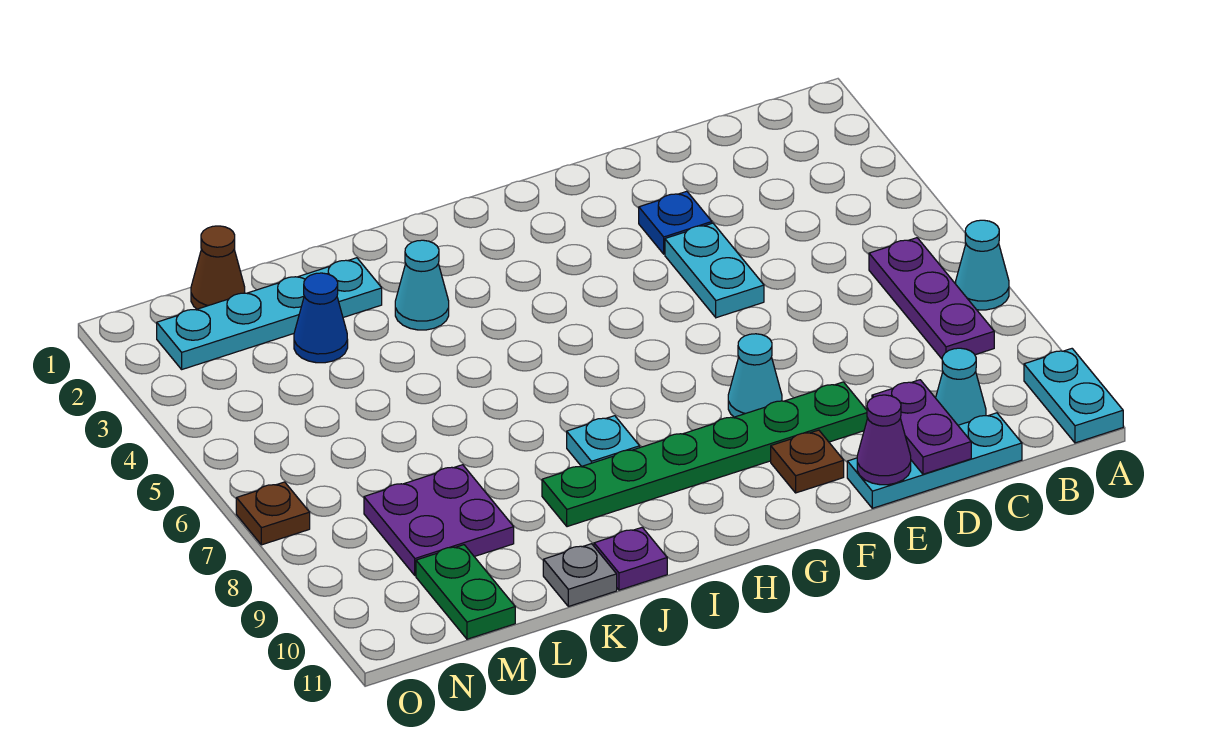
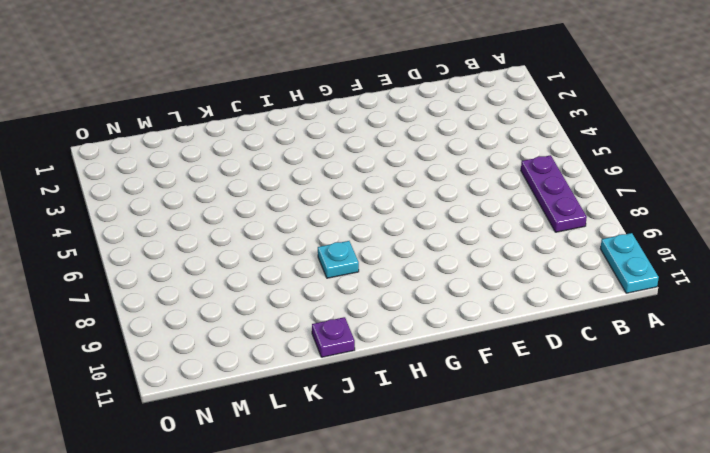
none -> cyan 1x1 cone [956,220,1009,310]
none -> cyan 1x1 cone [936,348,986,425]
none -> cyan 1x3 plate [847,413,1022,508]

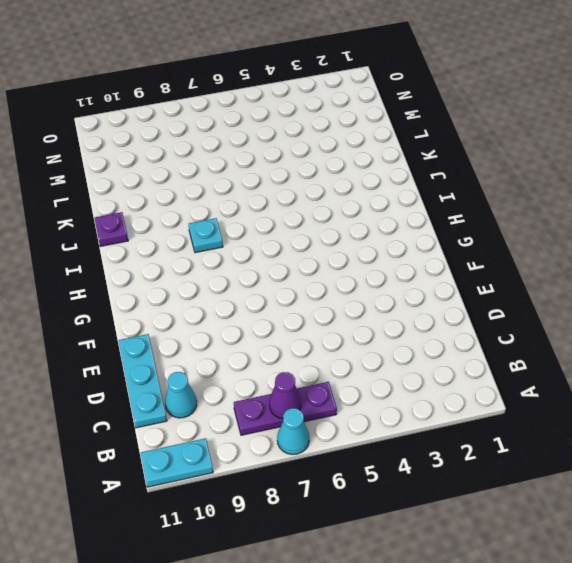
purple 1x1 cone [269,372,301,419] -> purple 1x1 cone moved to [857,395,911,485]
none -> blue 1x1 plate [639,191,712,254]
none -> cyan 1x2 plate [665,223,764,318]
none -> green 1x6 plate [542,382,867,527]

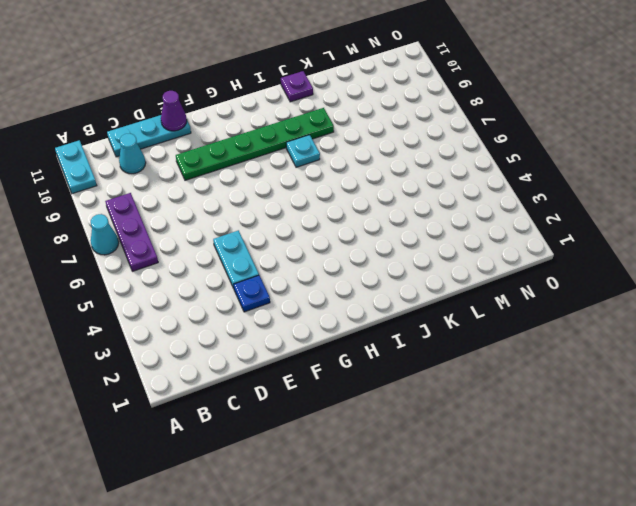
none -> cyan 1x1 cone [728,334,782,417]
none -> brown 1x1 plate [771,430,844,493]
none -> cyan 1x1 cone [395,240,449,330]

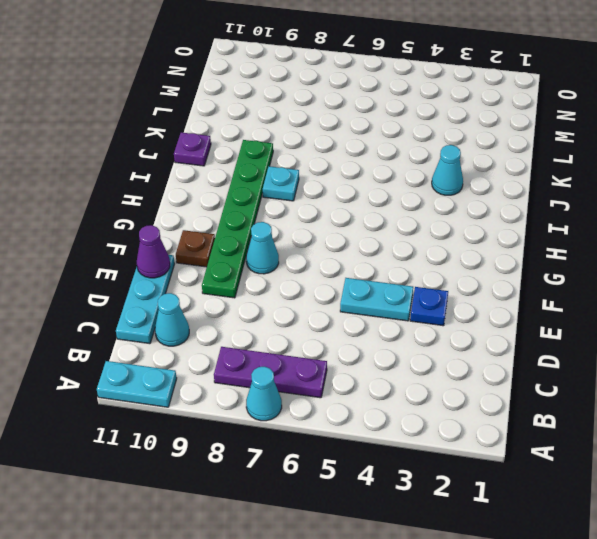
none -> cyan 1x4 plate [157,258,382,369]
none -> grey 1x1 plate [543,544,617,606]
none -> blue 1x1 cone [294,273,348,363]

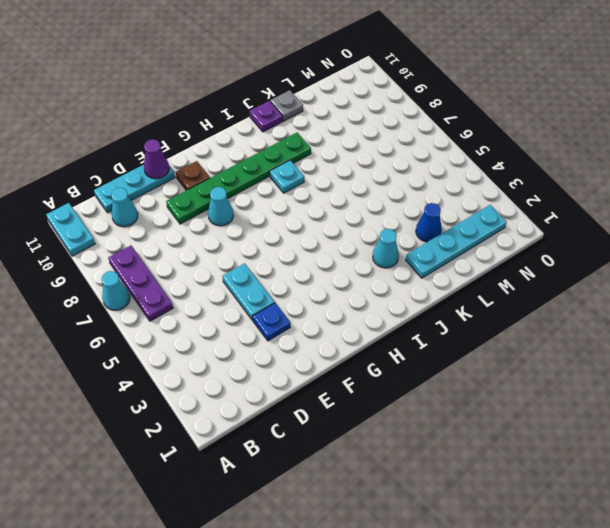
none -> purple 2x2 plate [364,465,514,576]
none -> brown 1x1 cone [191,226,245,309]
none -> green 1x2 plate [416,545,515,639]

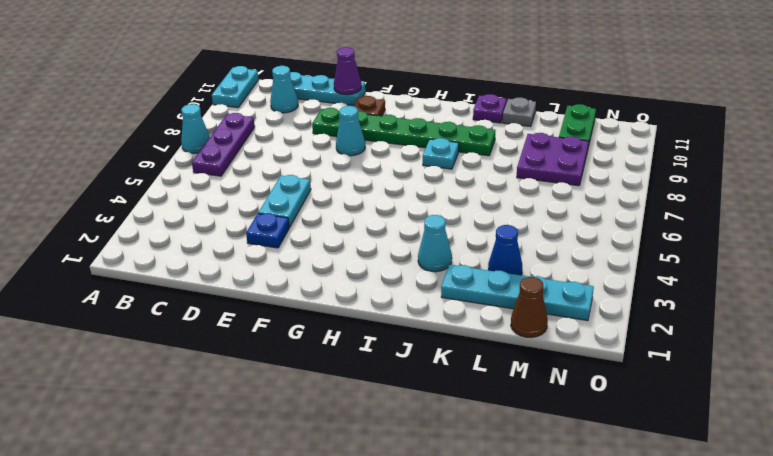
none -> brown 1x1 plate [236,482,310,545]
none -> purple 1x2 plate [872,380,971,474]

